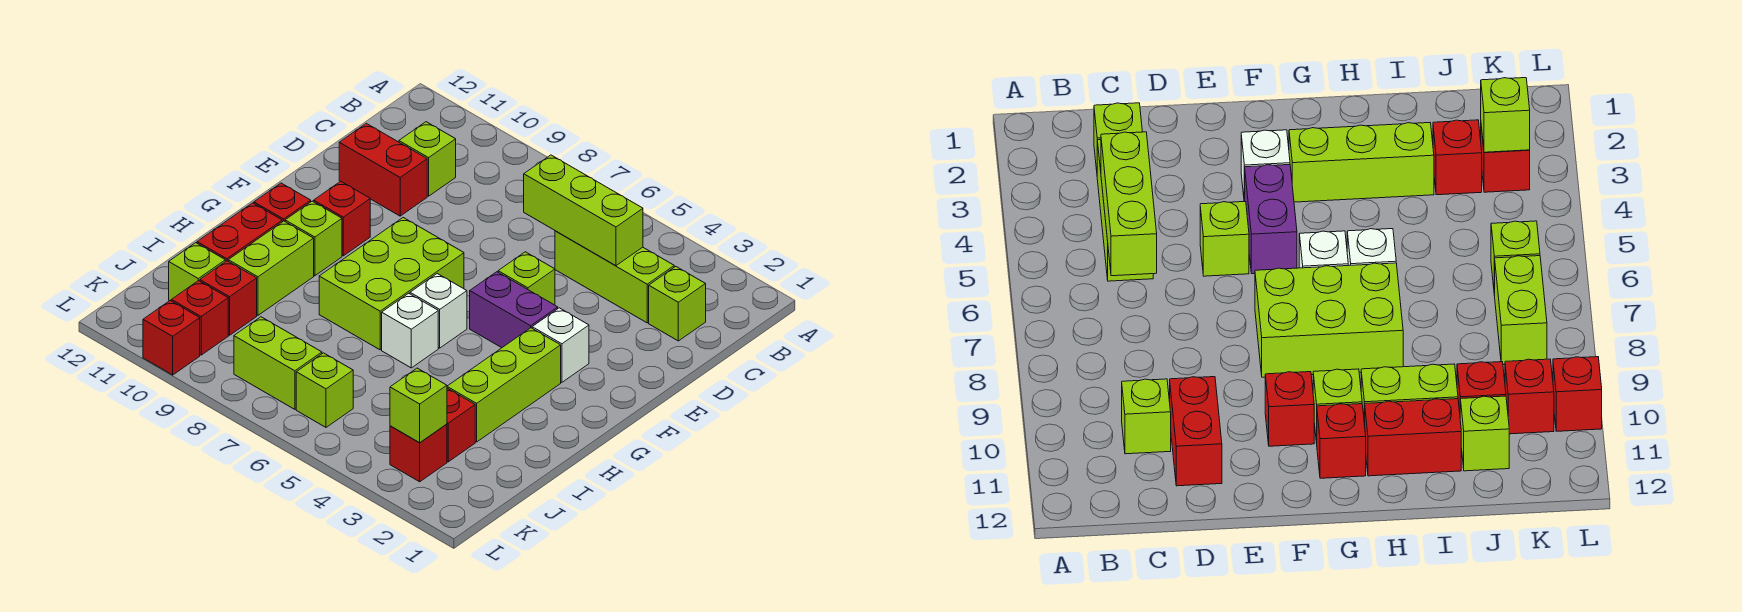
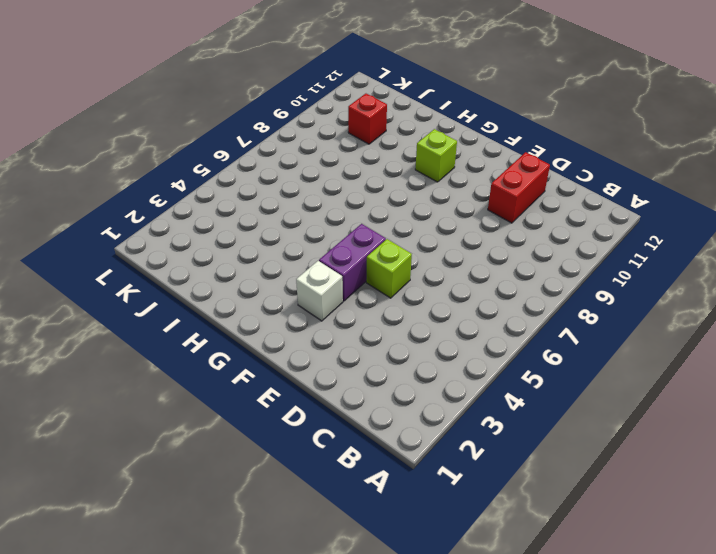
none -> lime 1x1 brick [649,267,706,341]
none -> lime 1x3 brick [555,231,674,323]
none -> lime 1x1 brick [399,122,456,196]

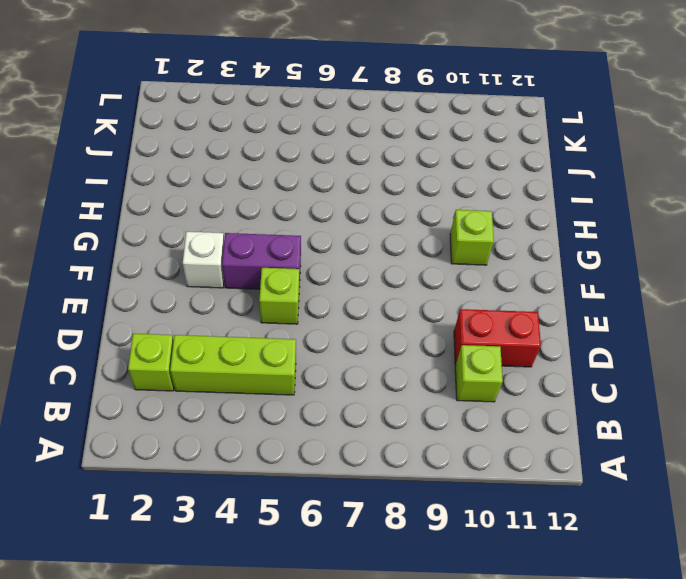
none -> lime 2x3 brick [319,218,464,350]
none -> red 1x1 brick [314,181,370,256]
none -> lime 1x3 brick [447,328,561,442]

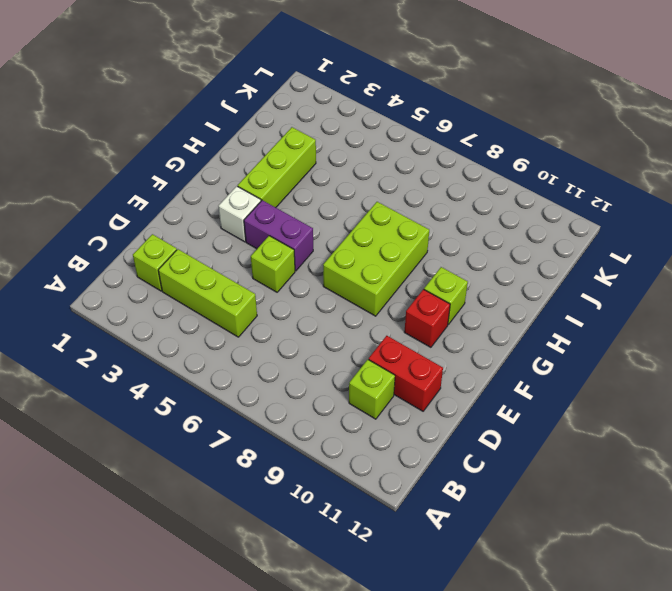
none -> white 1x1 brick [410,274,467,348]
none -> red 1x1 brick [254,183,311,222]
none -> white 1x1 brick [382,293,438,368]

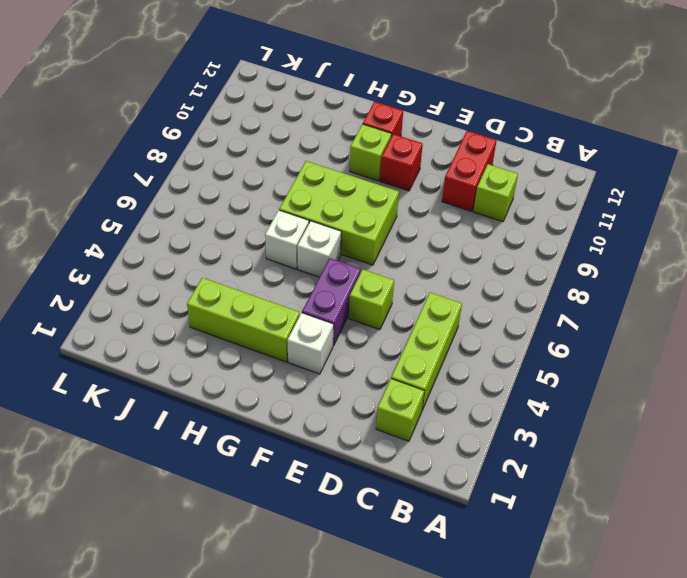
none -> lime 1x2 brick [228,221,314,315]
none -> red 1x2 brick [197,203,282,262]
none -> red 1x1 brick [447,388,475,462]

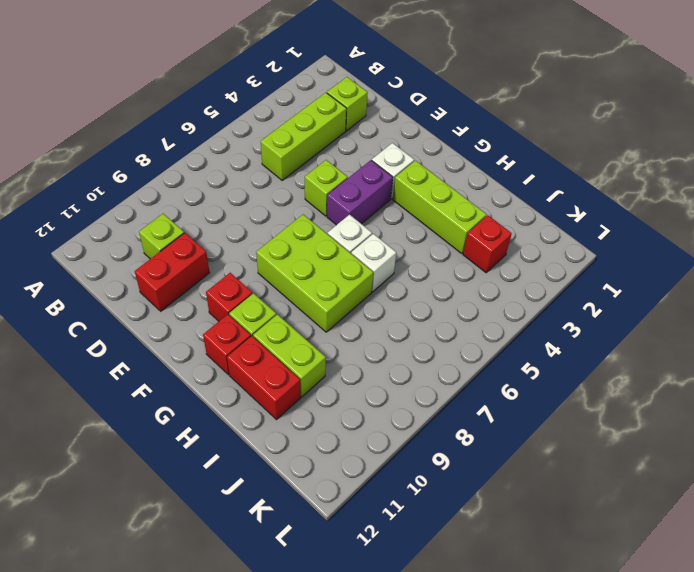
none -> red 1x1 brick [200,261,257,335]
none -> lime 1x1 brick [169,243,225,301]
none -> red 1x1 brick [390,424,447,482]

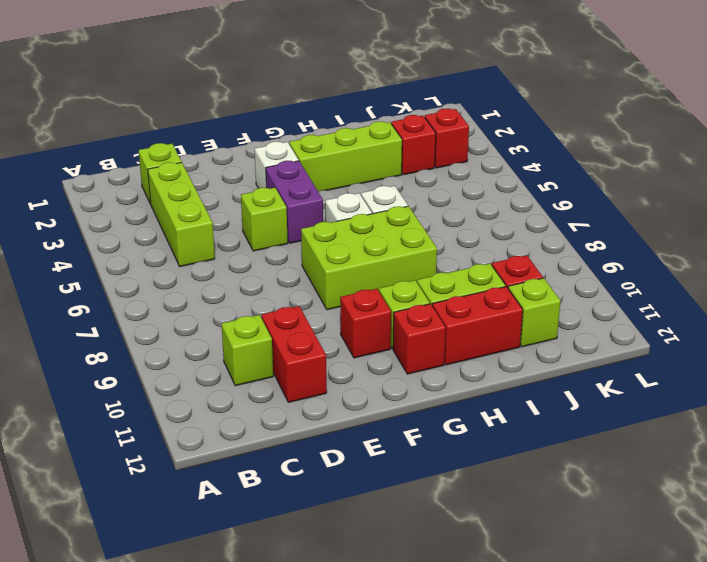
none -> lime 1x1 brick [296,353,353,427]
none -> lime 1x2 brick [234,317,322,409]
none -> red 1x1 brick [171,281,228,355]

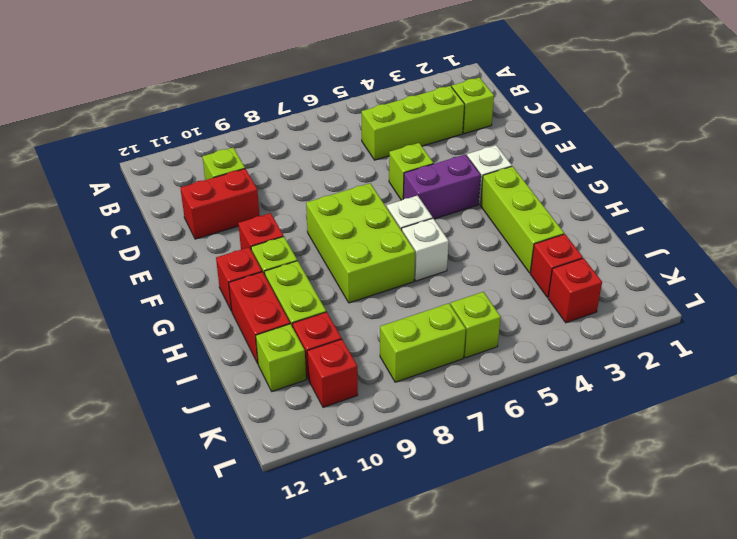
none -> red 1x1 brick [143,301,200,375]
none -> lime 1x3 brick [524,155,643,266]
none -> lime 1x1 brick [390,368,447,443]

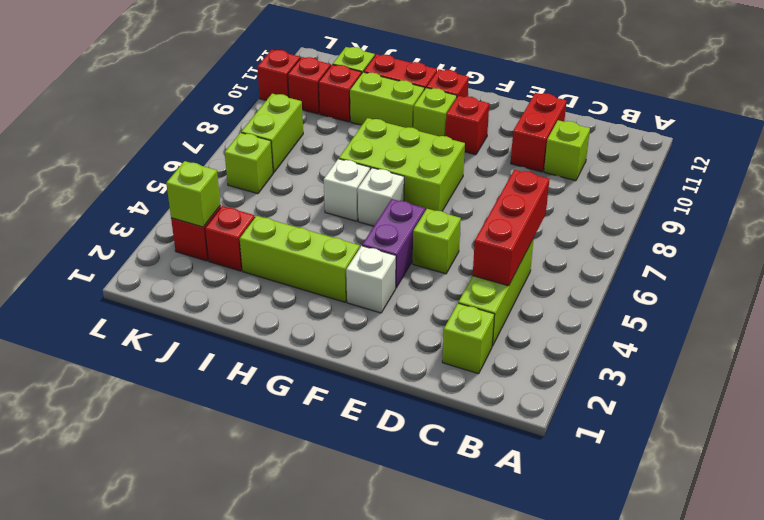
red 1x3 brick [473,170,549,286] -> lime 1x3 brick [524,155,643,266]

